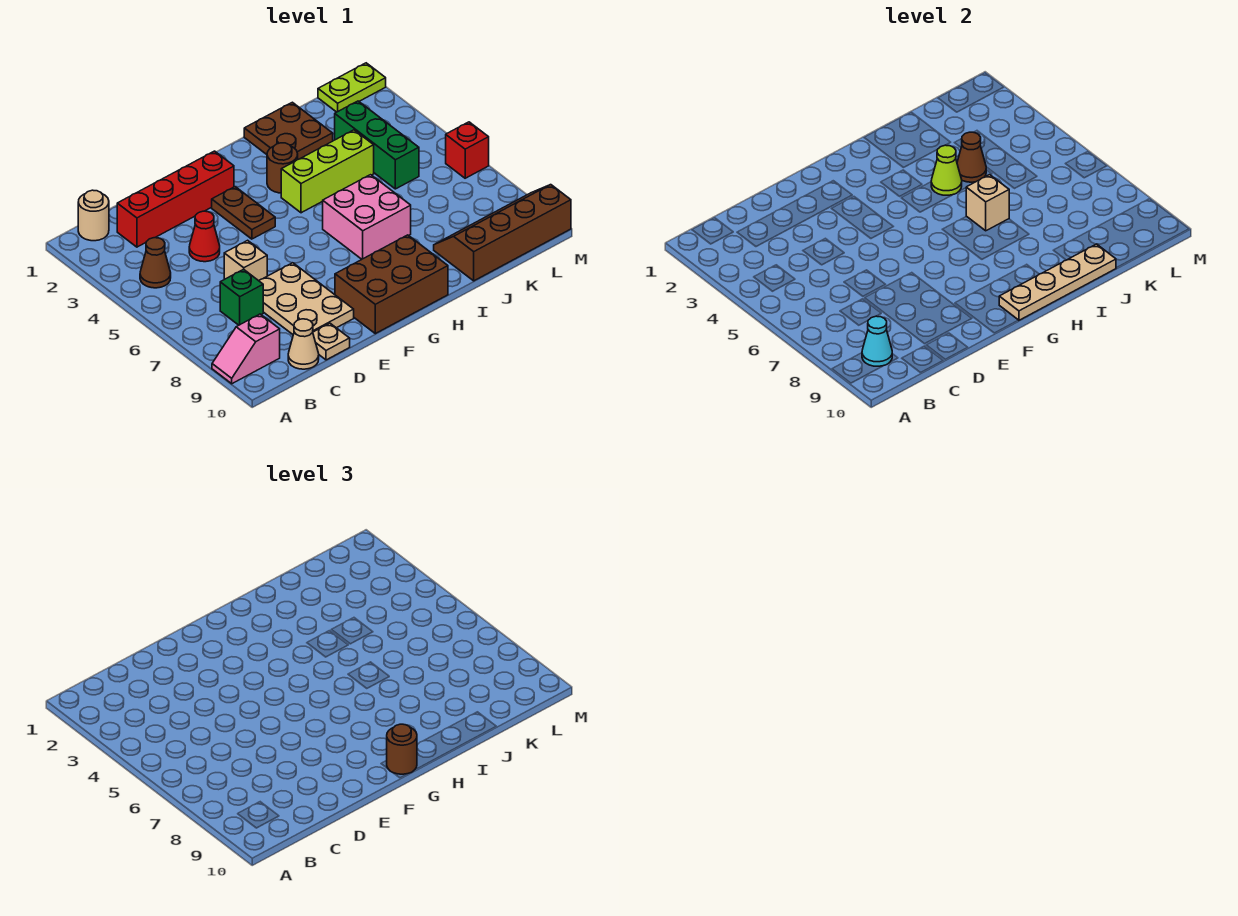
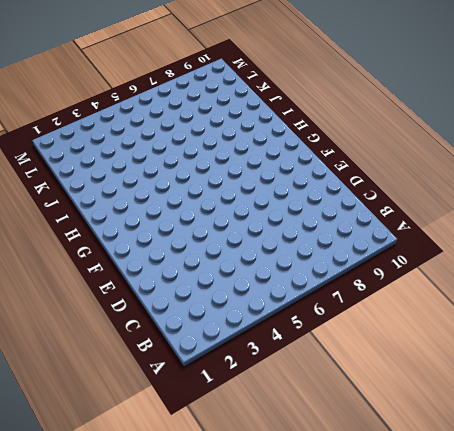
none -> pink 1x2 slope [212,314,280,384]
none -> tan 1x1 round brick [78,190,109,241]
none -> brown 1x1 cone [140,238,171,288]

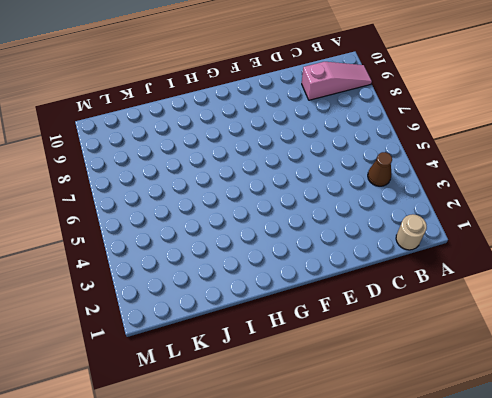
pink 1x3 slope [302,62,372,100] -> pink 1x2 slope [212,314,280,384]
none -> red 1x4 brick [117,151,234,247]
none -> green 1x1 brick [220,269,263,325]
none -> tan 1x1 cone [288,319,319,369]

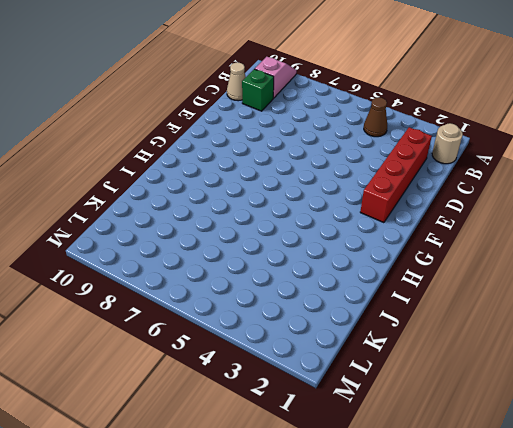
green 1x1 brick [242,69,274,111] -> green 1x1 brick moved to [220,269,263,325]
none -> red 1x1 cone [189,211,220,262]
none -> tan 1x1 brick [224,240,267,281]
none -> tan 2x3 plate [259,263,354,335]

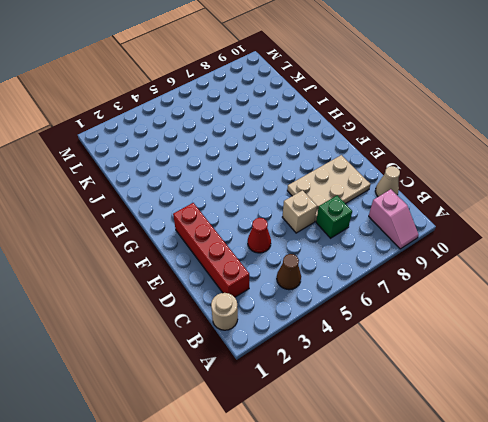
none -> tan 1x1 plate [313,323,350,360]
none -> brown 1x2 plate [212,187,275,239]
none -> brown 2x3 brick [335,235,448,334]

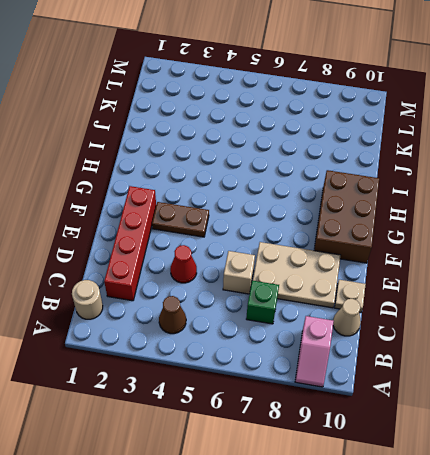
none -> brown 1x1 round brick [267,143,298,193]
none -> lime 1x3 brick [281,130,374,213]
none -> pink 2x2 brick [323,175,411,259]

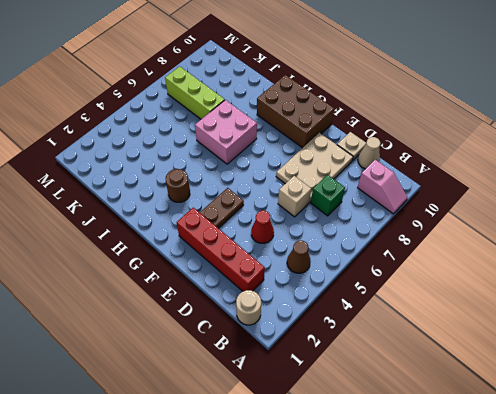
lime 1x3 brick [165,66,225,119] -> lime 1x3 brick moved to [281,130,374,213]
none -> brown 2x2 plate [244,102,333,159]
none -> brown 2x4 slope [434,185,571,281]
none -> green 1x3 brick [335,101,419,189]

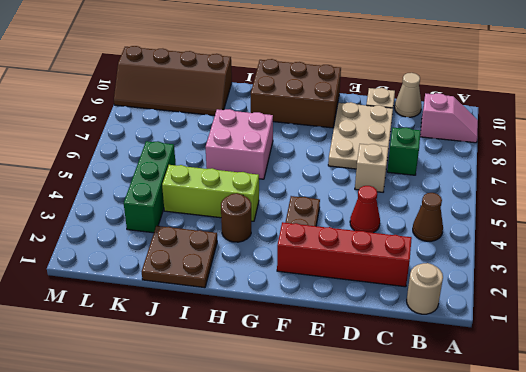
none -> lime 1x2 plate [318,63,386,112]
none -> red 1x1 brick [446,122,489,178]
none -> cyan 1x1 cone [862,316,892,366]

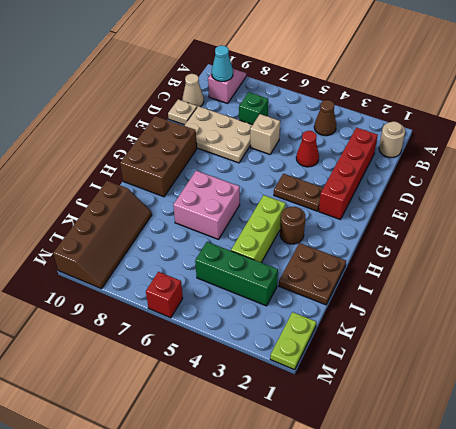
none -> tan 1x4 plate [999,244,1116,320]
none -> lime 1x1 cone [931,145,962,195]
none -> tan 1x1 brick [966,175,1009,231]

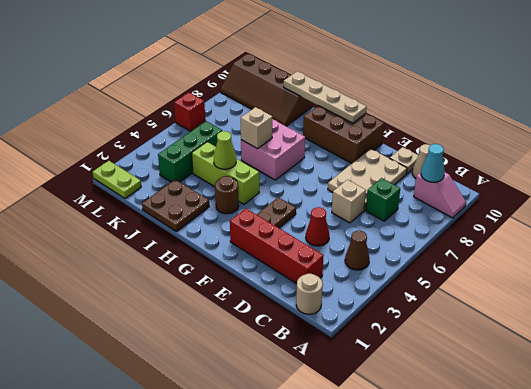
none -> brown 1x1 cone [957,132,986,182]
none -> brown 1x1 round brick [387,724,417,774]

